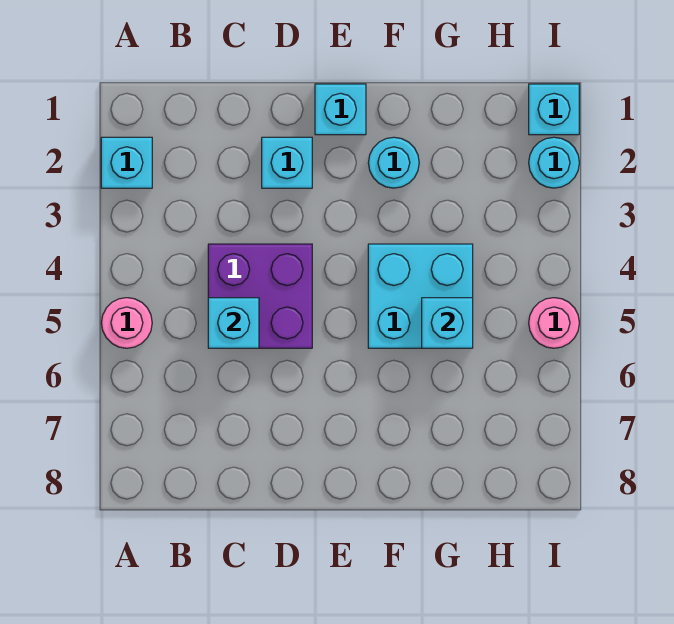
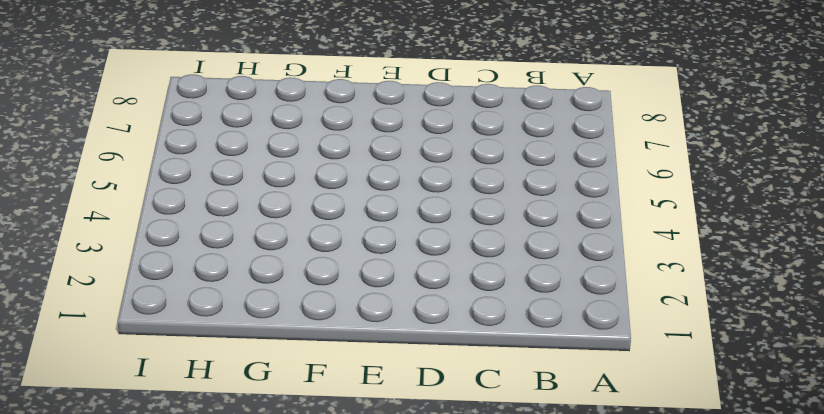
none -> cyan 1x1 brick [101,137,152,188]
none -> pink 1x1 round brick [102,298,152,348]
none -> purple 2x2 brick [208,244,312,348]

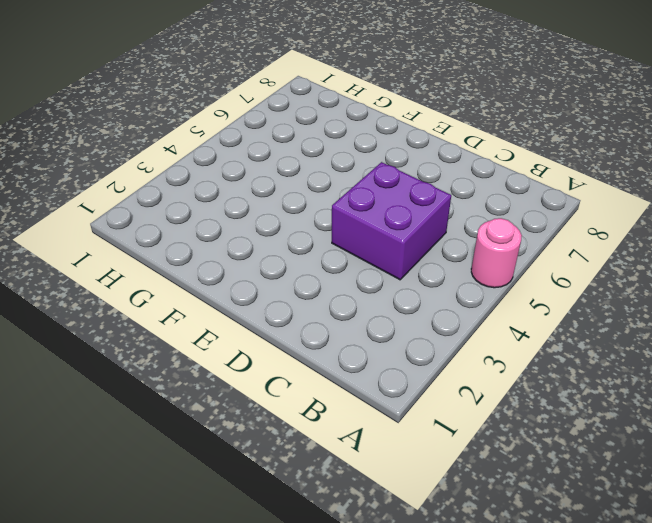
none -> cyan 1x1 brick [101,137,152,188]
none -> cyan 1x1 brick [262,137,312,188]
none -> cyan 1x1 brick [315,84,366,135]

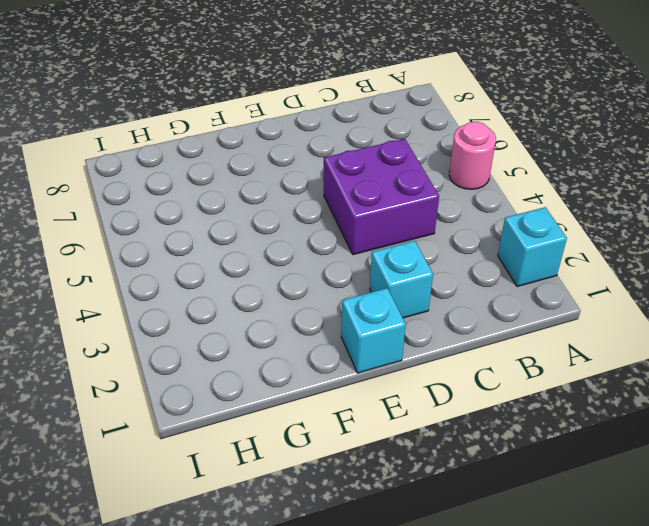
none -> cyan 1x1 round brick [368,137,419,188]
none -> cyan 2x2 brick [368,244,473,348]
none -> cyan 1x1 brick [529,84,579,135]

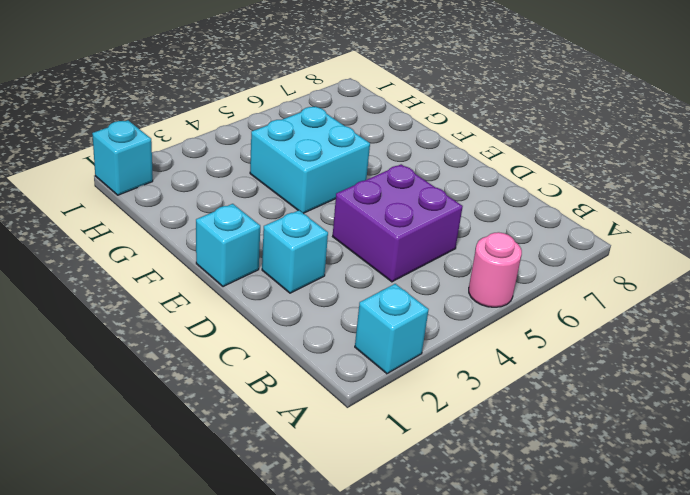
none -> cyan 1x1 round brick [368,137,419,188]
none -> cyan 1x1 round brick [529,137,579,188]
none -> pink 1x1 round brick [529,298,579,348]

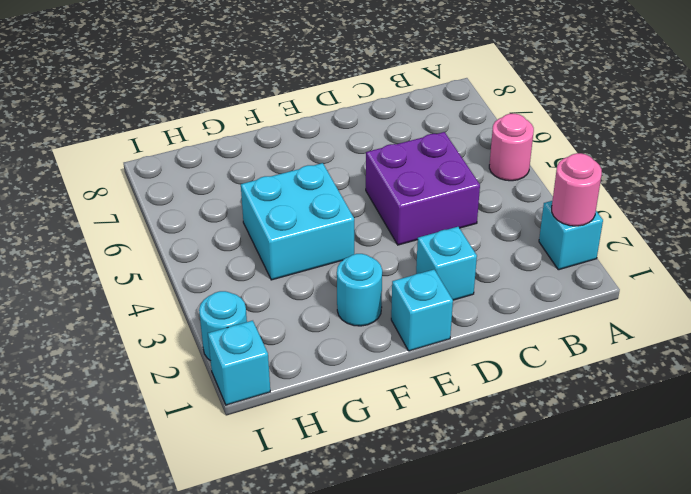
pink 1x1 round brick [552,153,602,226] -> pink 1x1 round brick moved to [529,298,579,348]
none -> cyan 1x1 brick [208,298,259,348]
none -> cyan 1x1 brick [422,298,473,348]

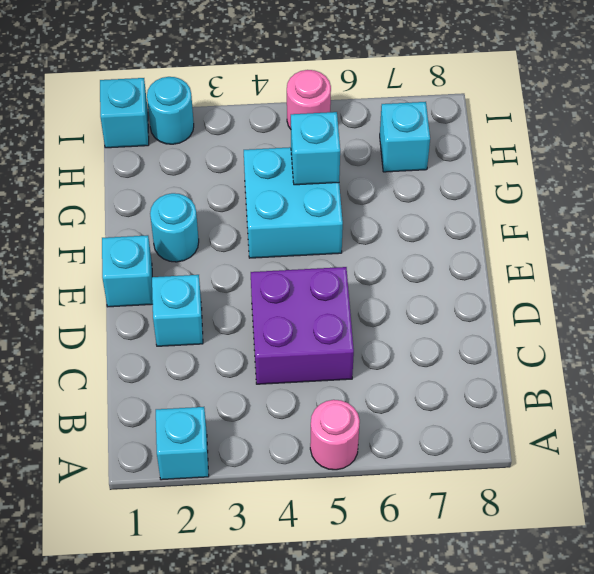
cyan 1x1 brick [380,102,430,172] -> cyan 1x1 brick moved to [208,298,259,348]

